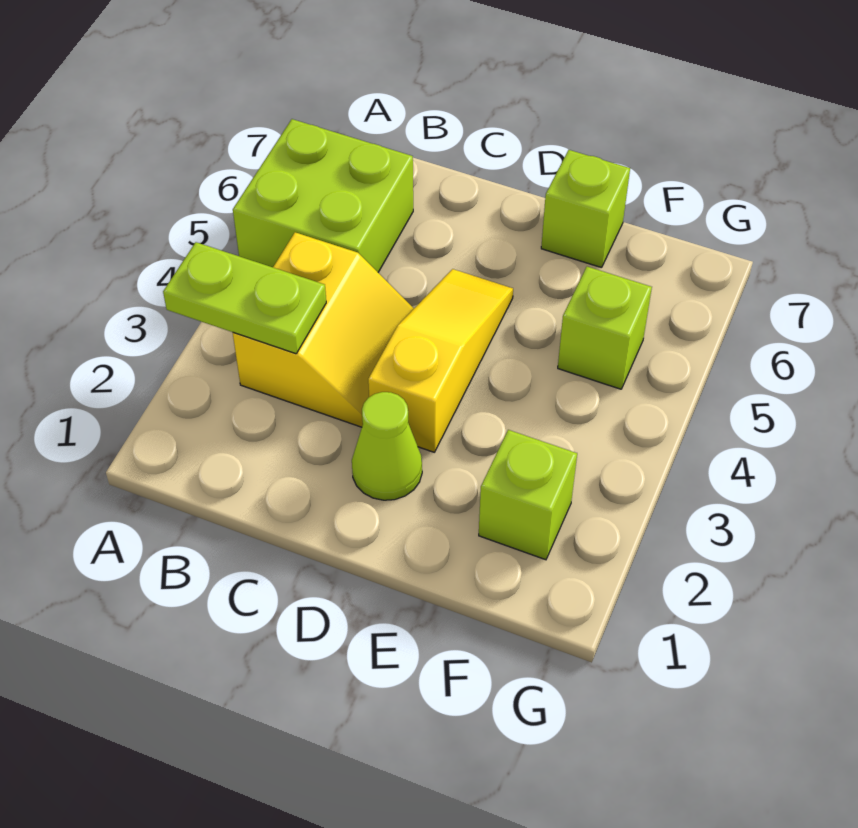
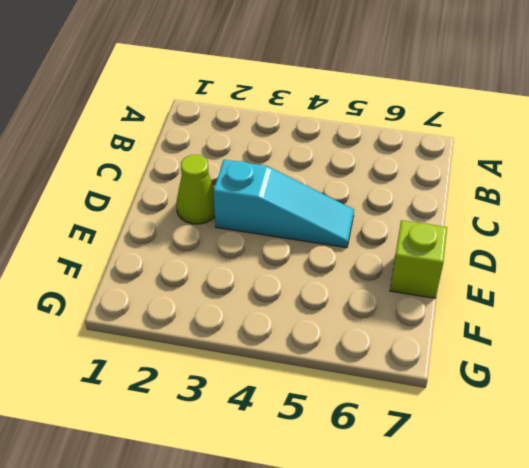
cyan 1x3 slope [213,160,354,248] -> yellow 1x3 slope [368,269,513,452]
none -> lime 2x2 brick [233,119,413,272]
none -> yellow 2x2 slope [233,232,414,427]

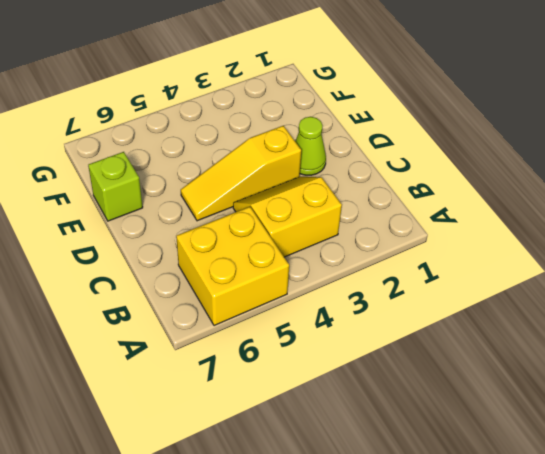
yellow 2x2 brick [176,207,289,326] -> lime 2x2 brick [233,119,413,272]
none -> lime 1x1 brick [479,430,577,560]
none -> lime 1x1 brick [558,267,652,389]

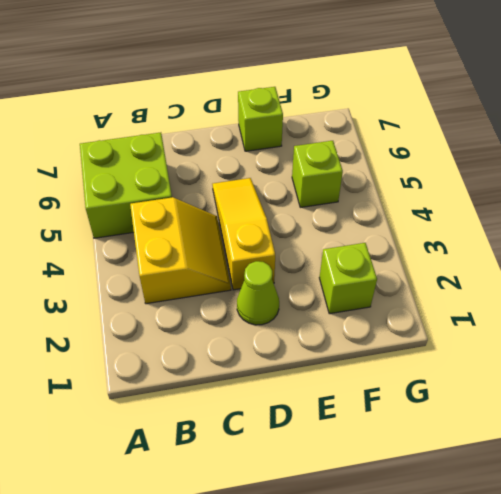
none -> lime 1x2 plate [163,242,326,354]

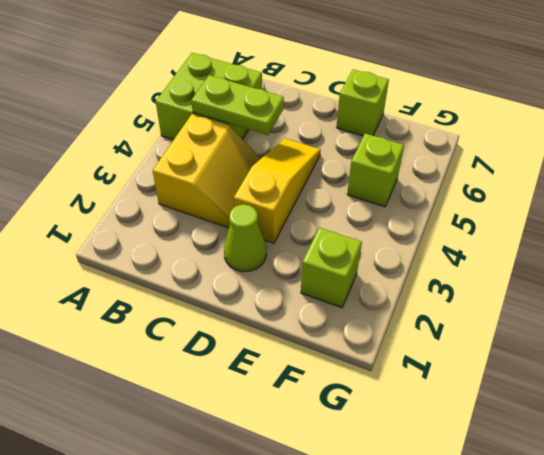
lime 1x2 plate [191,75,284,135] -> lime 1x2 plate moved to [163,242,326,354]

